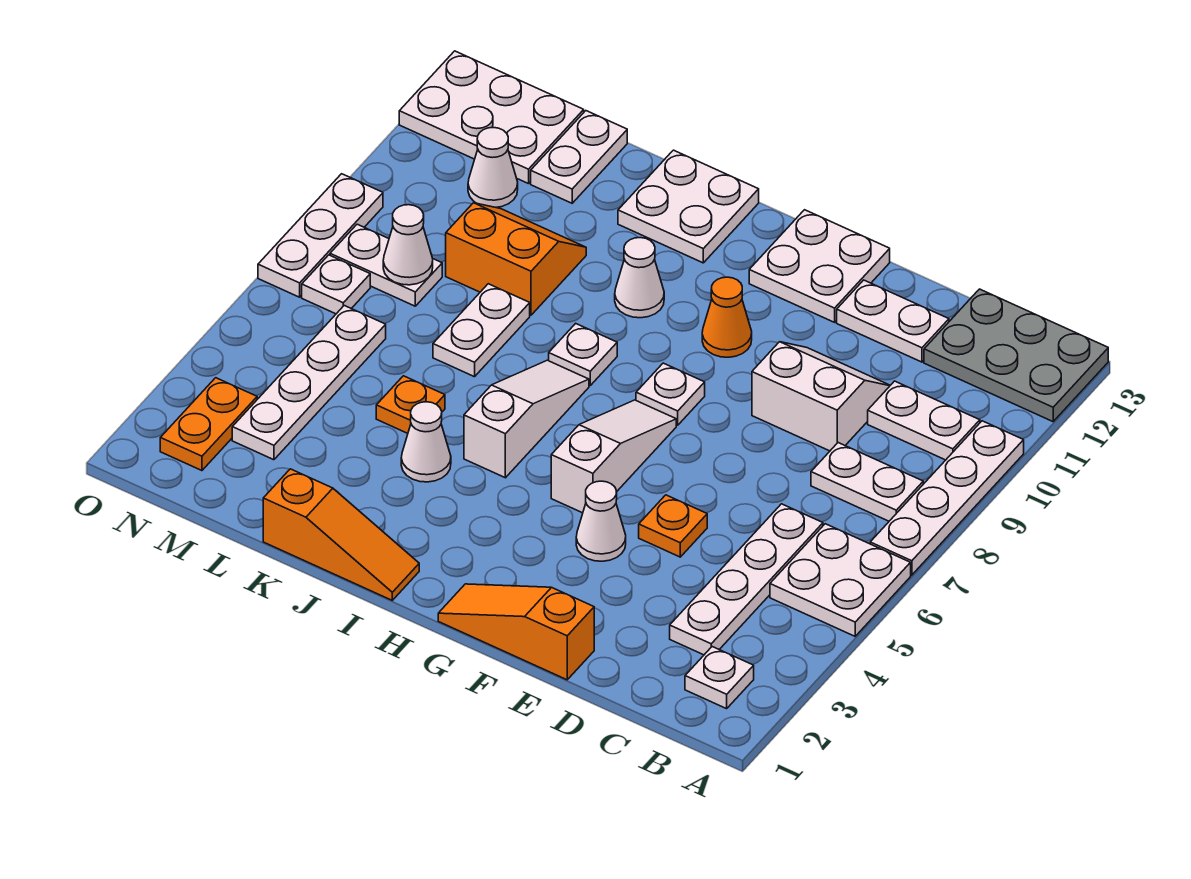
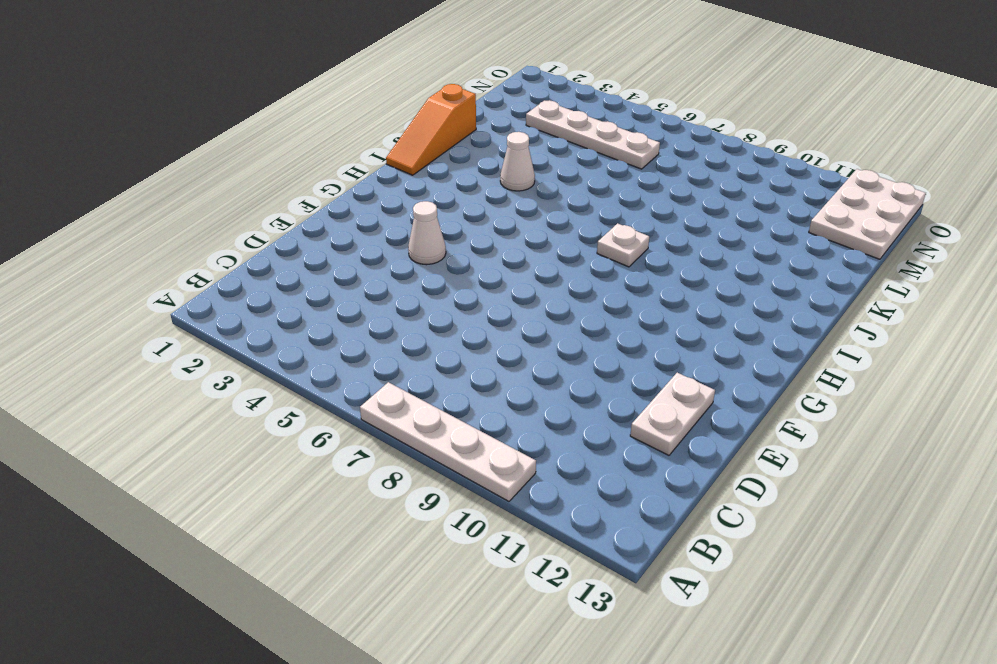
none -> white 2x2 plate [770,524,911,636]
none -> grey 2x3 plate [924,289,1108,422]
none -> white 1x1 plate [685,647,754,709]
none -> white 1x2 plate [811,443,923,521]

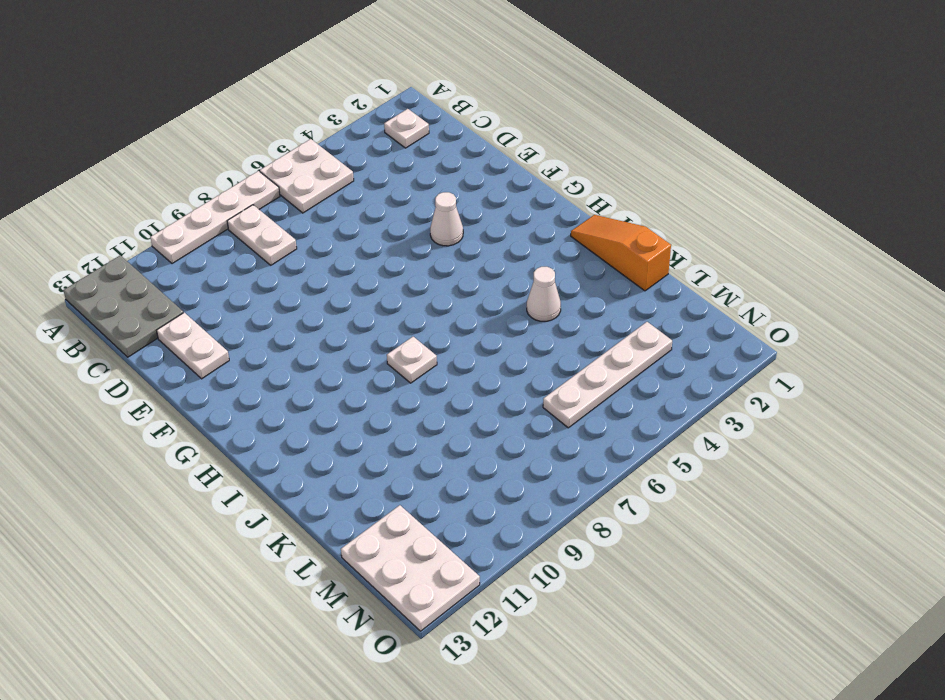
none -> white 1x2 plate [868,381,980,460]
none -> white 1x4 plate [670,504,823,655]
none -> white 2x2 slope [752,342,890,451]
none -> orange 1x3 slope [438,584,594,680]

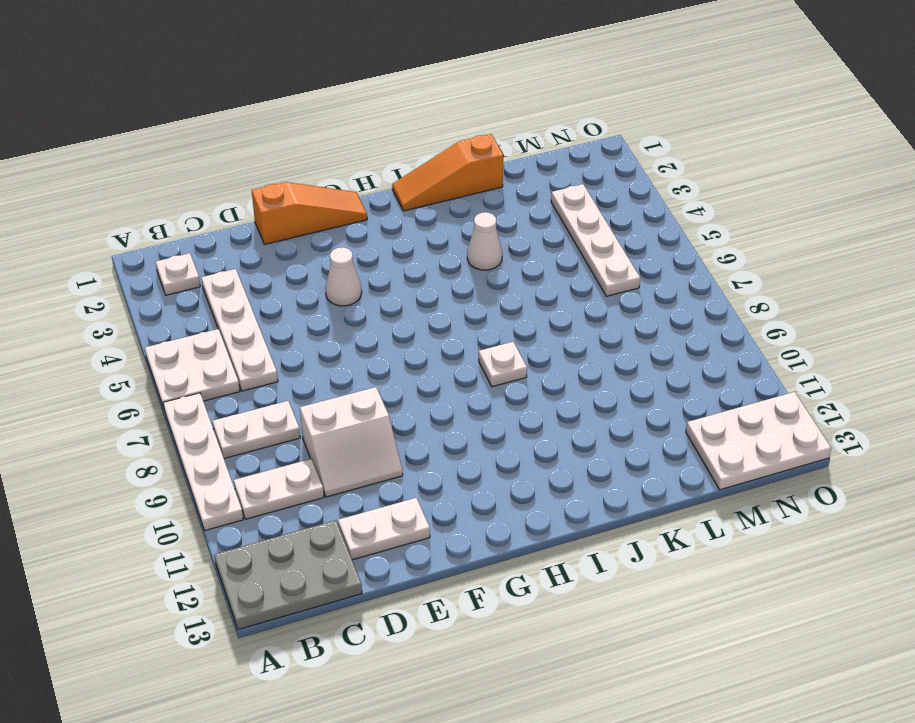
none -> orange 1x1 plate [639,495,707,557]
none -> white 2x2 plate [749,210,890,322]
none -> white 1x3 slope [551,400,676,513]
none -> white 1x1 plate [636,363,705,425]

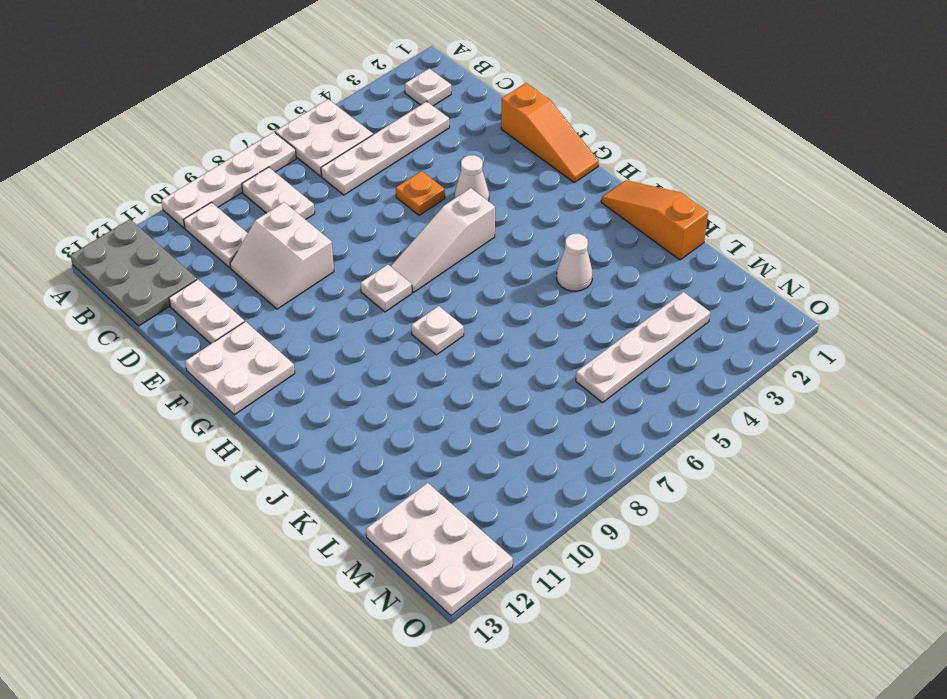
none -> orange 1x1 cone [702,277,752,357]
none -> white 1x3 slope [464,360,589,478]
none -> white 1x1 cone [615,238,664,318]
none -> white 2x2 plate [618,150,759,263]

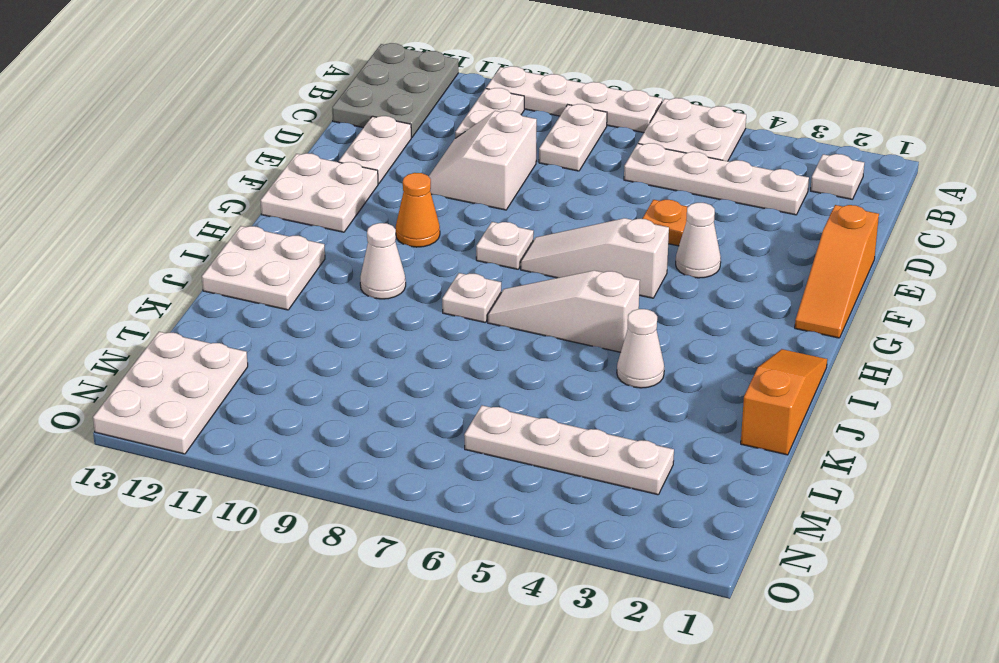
none -> orange 1x1 plate [376,376,445,433]
none -> white 1x2 plate [433,284,530,377]
none -> orange 2x2 slope [446,203,586,315]
none -> white 1x2 plate [531,111,627,203]

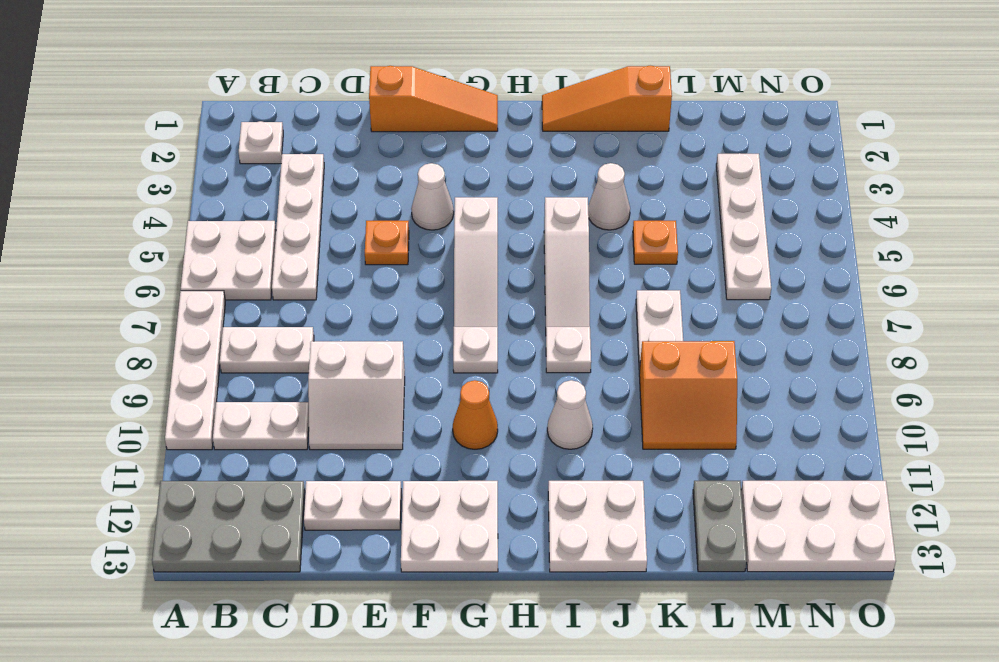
grey 1x2 plate [693,481,747,572] -> white 1x2 plate [531,111,627,203]
none -> white 1x2 plate [330,224,442,306]
none -> white 1x1 cone [468,128,518,207]
none -> orange 1x2 plate [160,378,257,471]
none -> white 1x1 plate [302,255,370,314]

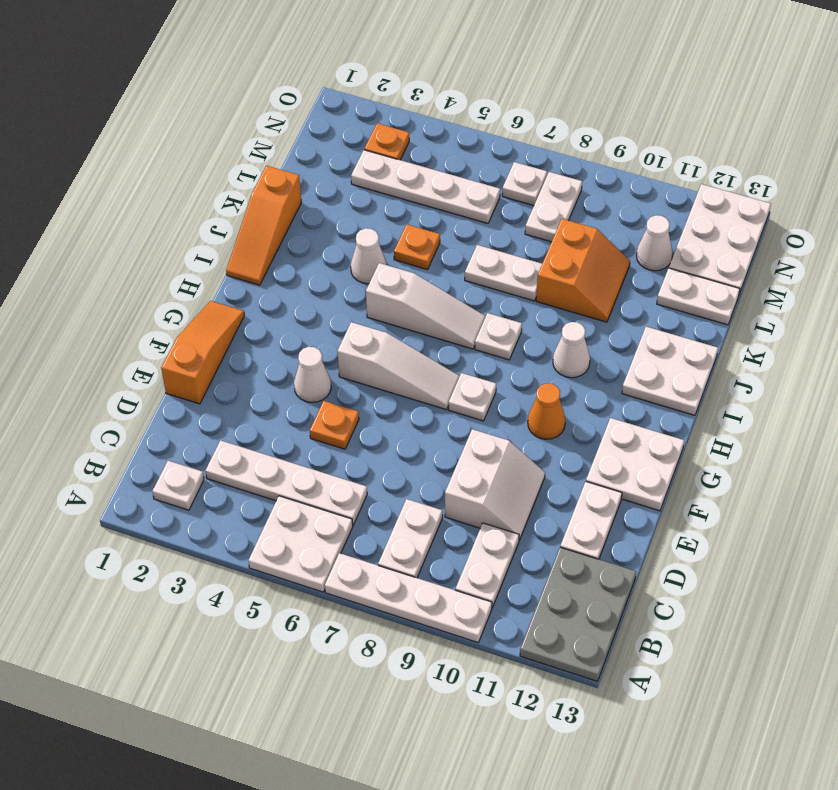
orange 1x1 plate [364,123,409,160] -> orange 1x2 plate [160,378,257,471]
none -> white 1x3 plate [258,174,383,297]
none -> white 1x1 cone [383,205,433,285]

